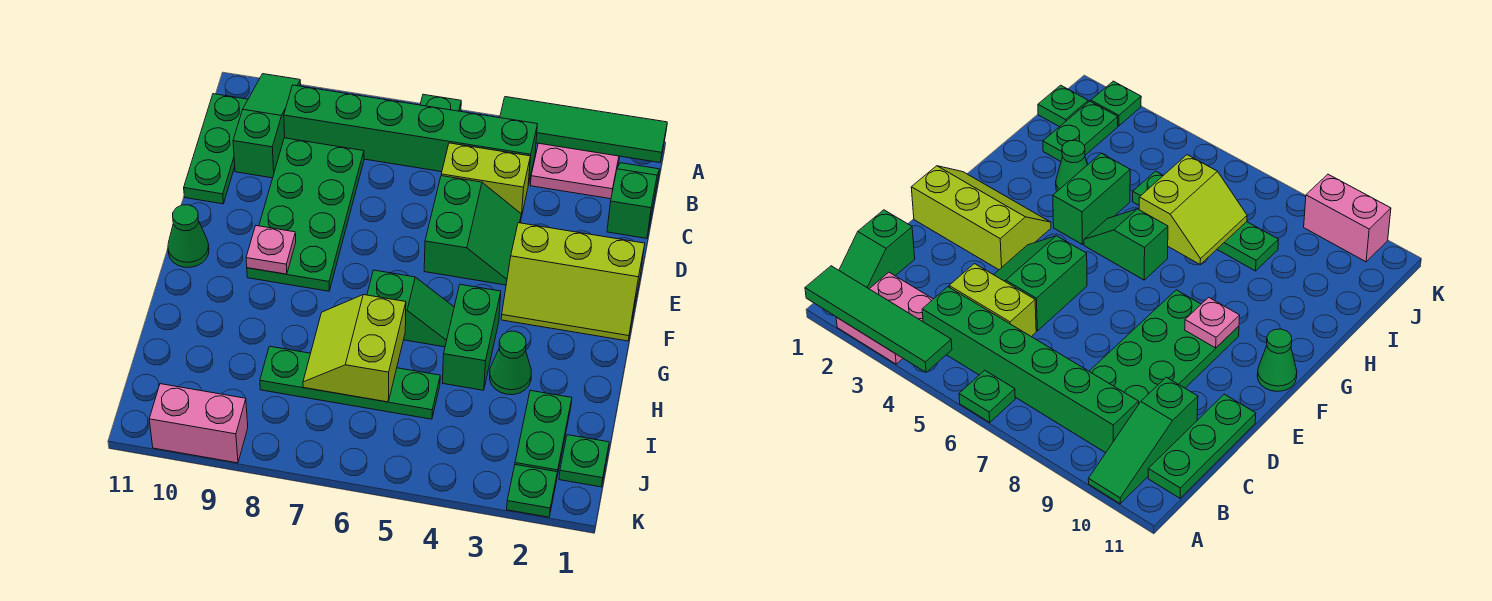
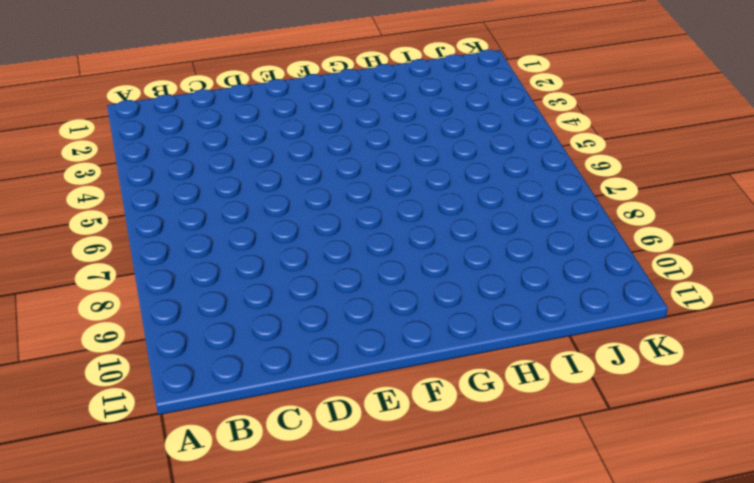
none -> pink 2x2 plate [530,143,620,199]
none -> green 1x1 plate [420,94,461,111]
none -> green 1x3 slope [233,74,301,178]

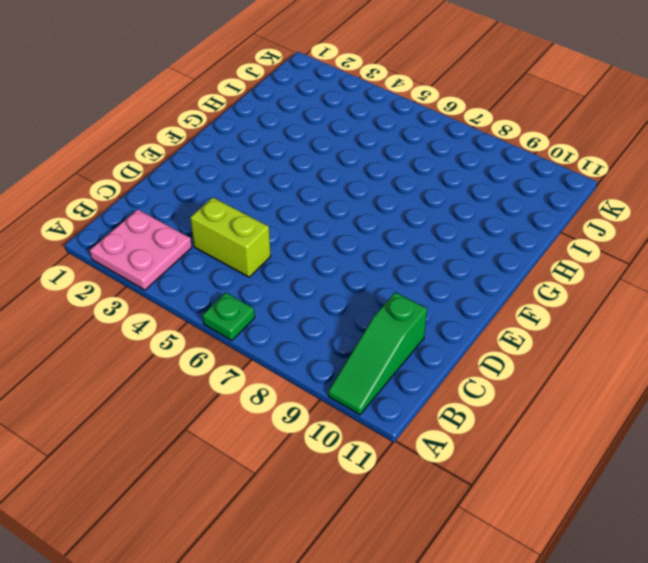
none -> green 1x2 slope [607,163,659,238]
none -> green 1x6 brick [284,85,537,185]
none -> green 1x3 plate [184,94,248,204]

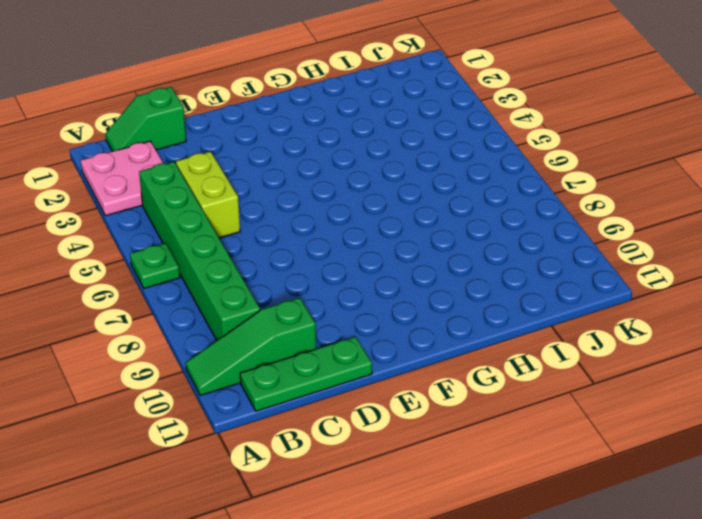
none -> green 2x4 plate [247,138,364,291]
none -> green 2x2 slope [424,176,521,285]
none -> lime 2x3 slope [501,223,645,341]

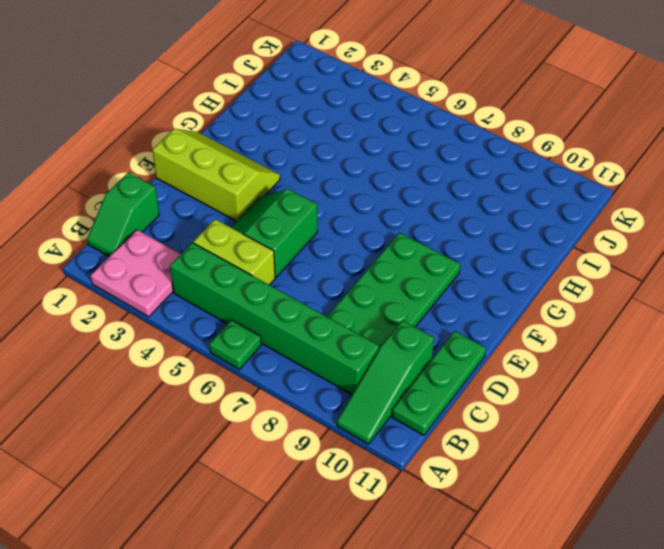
none -> green 1x1 cone [168,205,209,267]
none -> green 1x2 brick [443,284,501,390]
none -> green 1x2 slope [367,270,454,347]

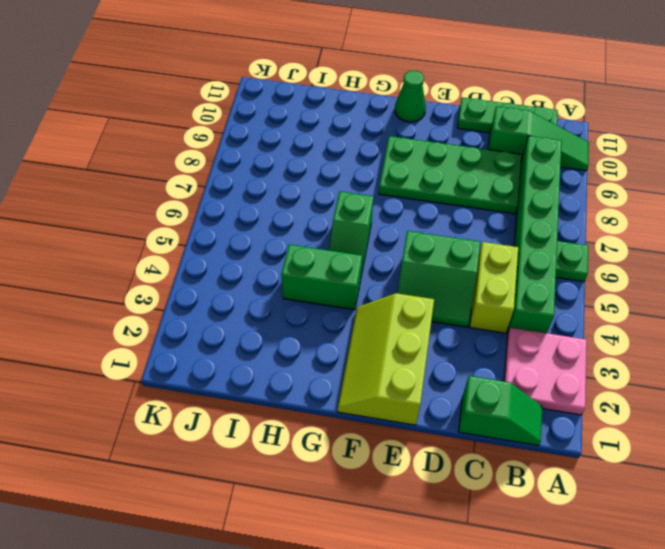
none -> green 1x1 cone [490,331,531,395]
none -> green 1x2 plate [515,390,572,476]
none -> green 1x4 plate [260,346,440,419]

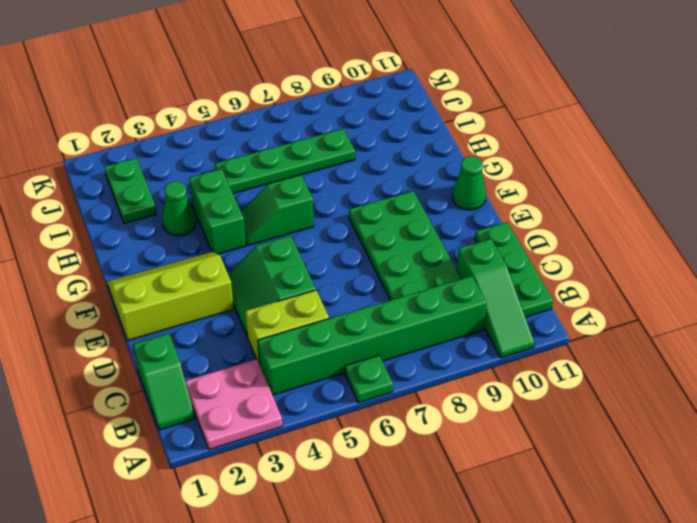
none -> green 1x1 plate [559,435,609,487]
none -> green 1x1 plate [507,465,557,517]
none -> pink 1x2 brick [149,384,248,463]

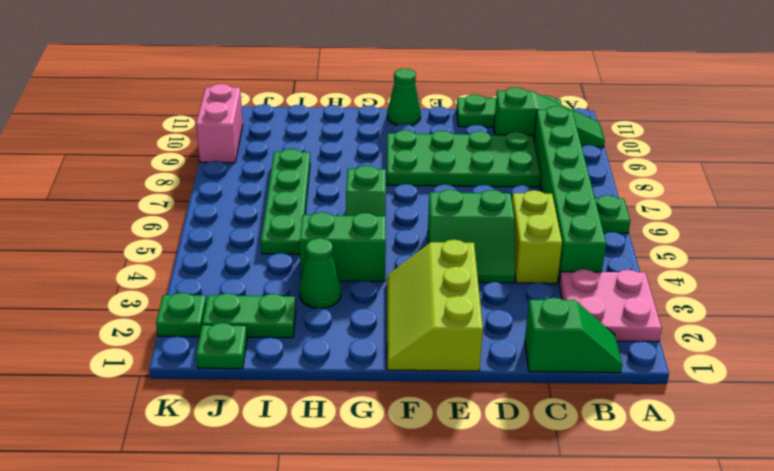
none -> green 1x4 tile [500,97,667,163]
none -> pink 1x1 plate [246,226,296,274]
none -> lime 2x2 slope [303,295,406,402]

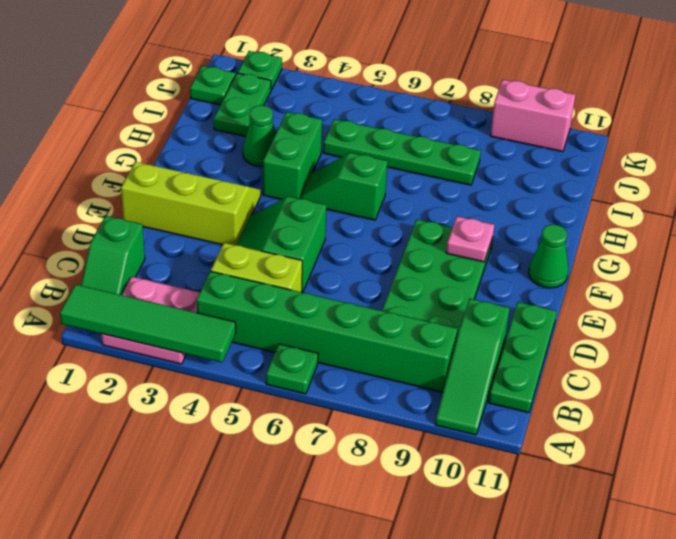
none -> lime 2x2 slope [303,295,406,402]

